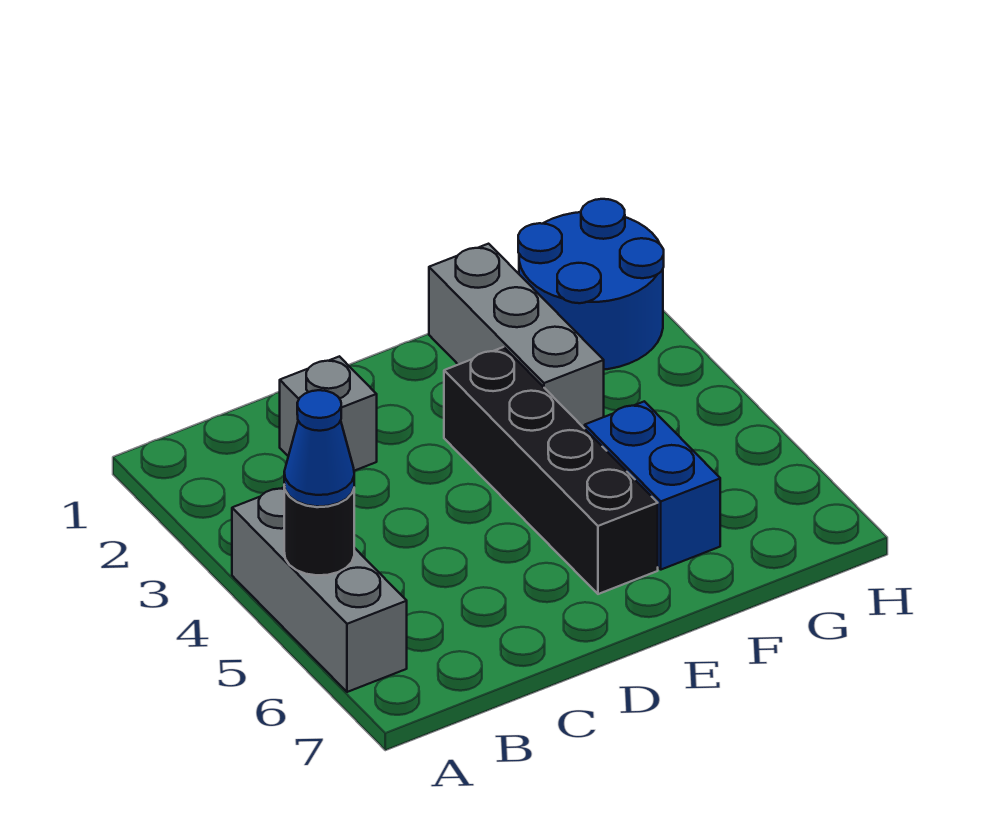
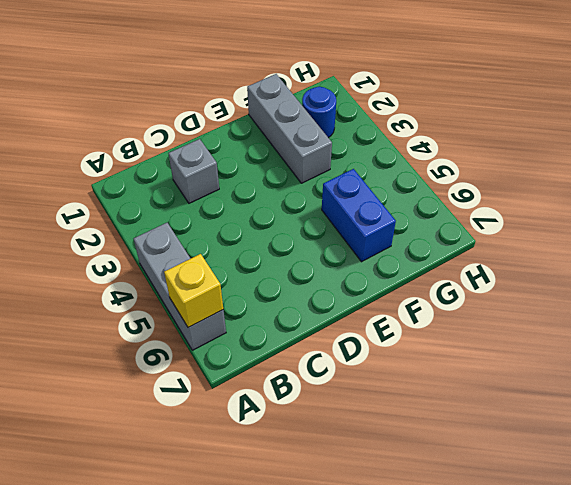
yellow 1x1 brick [164,254,223,328] -> none
blue 1x1 round brick [302,87,336,138] -> blue 2x2 round brick [518,199,664,370]
none -> black 1x4 brick [444,347,658,594]
none -> black 1x1 round brick [284,485,354,575]

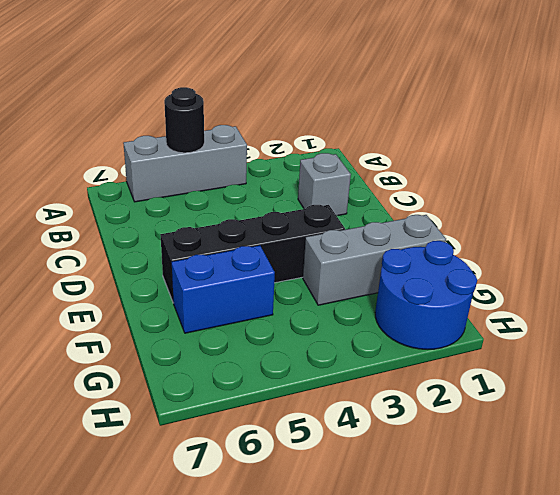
none -> blue 1x1 cone [284,390,354,507]

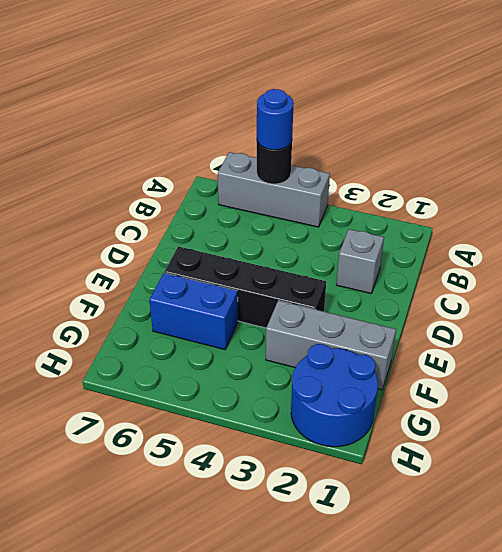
blue 1x1 round brick [257,89,294,150] -> blue 1x1 cone [284,390,354,507]

